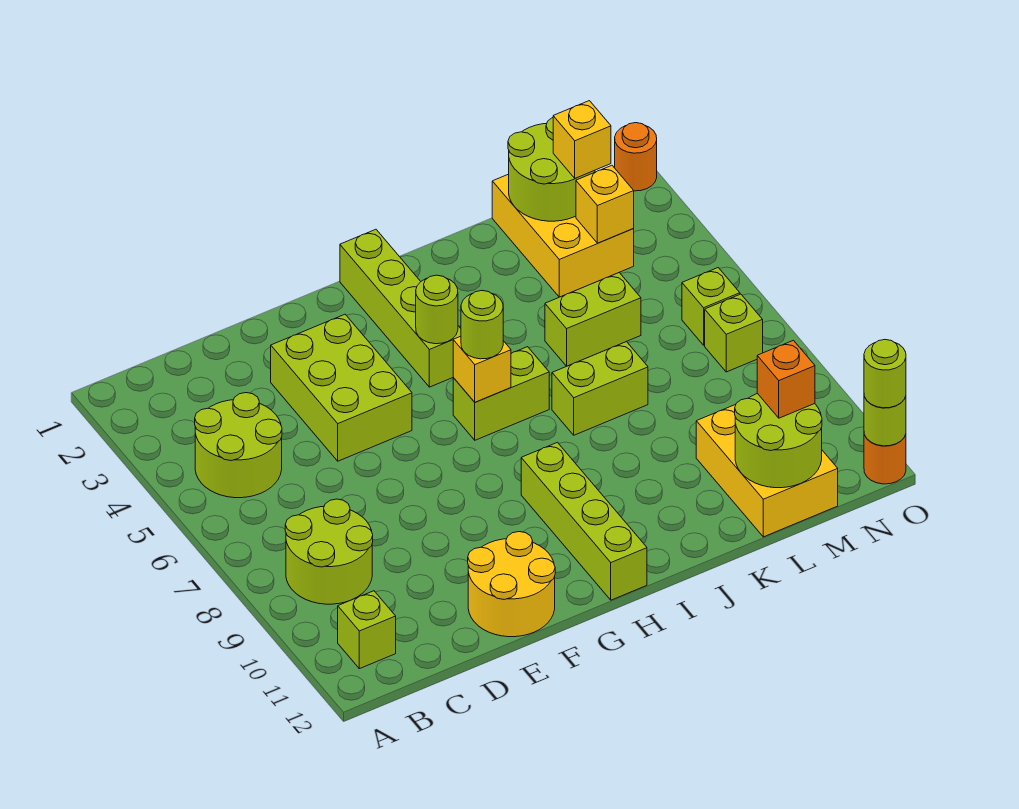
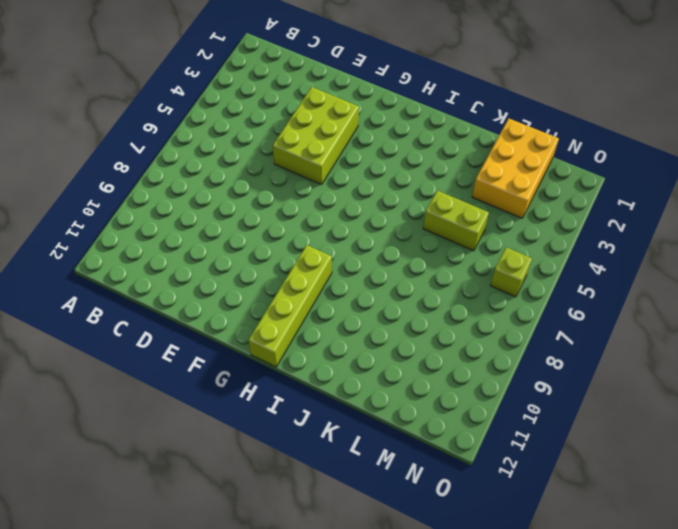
none -> lime 2x2 round brick [195,393,282,498]
none -> lime 2x2 round brick [285,499,373,604]
none -> lime 1x1 brick [338,591,396,669]

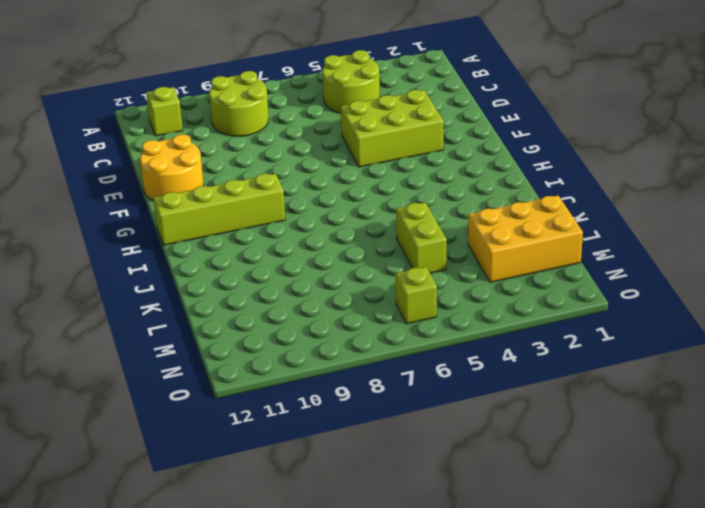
none -> lime 1x4 brick [340,229,461,387]
none -> lime 1x2 brick [453,347,549,440]
none -> lime 1x2 brick [552,342,648,435]

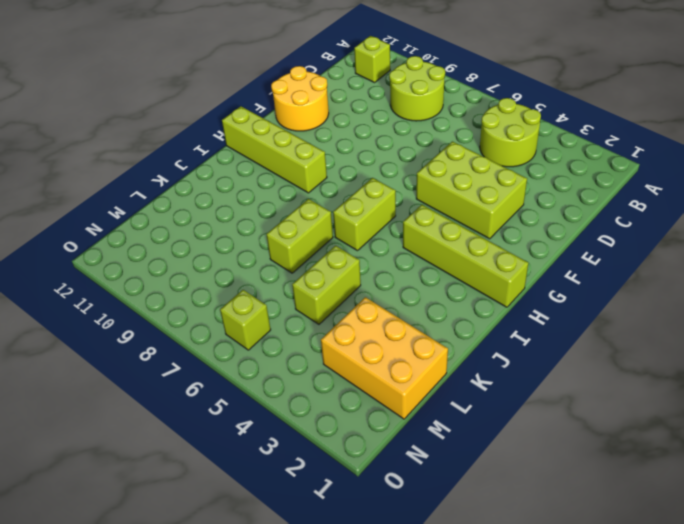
none -> yellow 2x3 brick [696,404,838,537]
none -> lime 1x1 brick [705,294,763,372]
none -> orange 1x1 round brick [615,123,657,191]

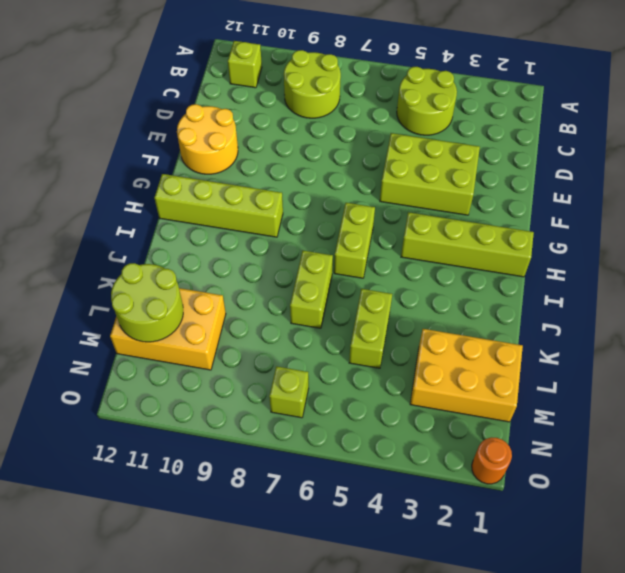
none -> lime 1x1 brick [682,268,740,345]
none -> orange 1x1 round brick [864,434,906,484]
none -> lime 1x1 round brick [416,275,458,344]

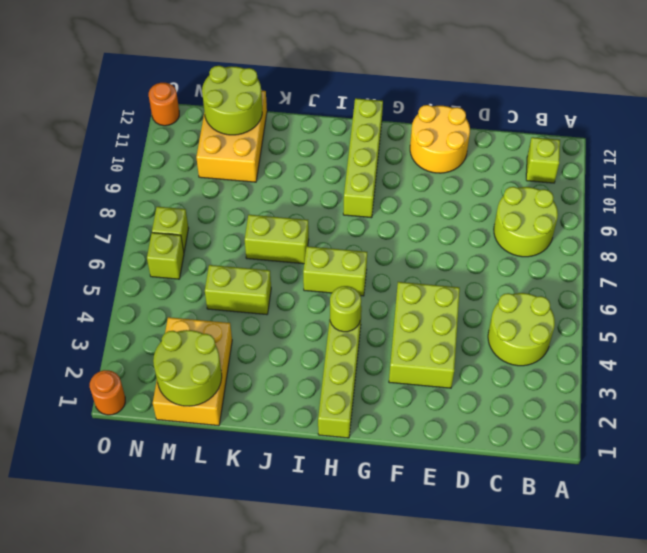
none -> yellow 1x1 brick [453,336,511,402]
none -> yellow 1x1 brick [576,165,634,243]
none -> lime 1x1 round brick [864,396,906,446]

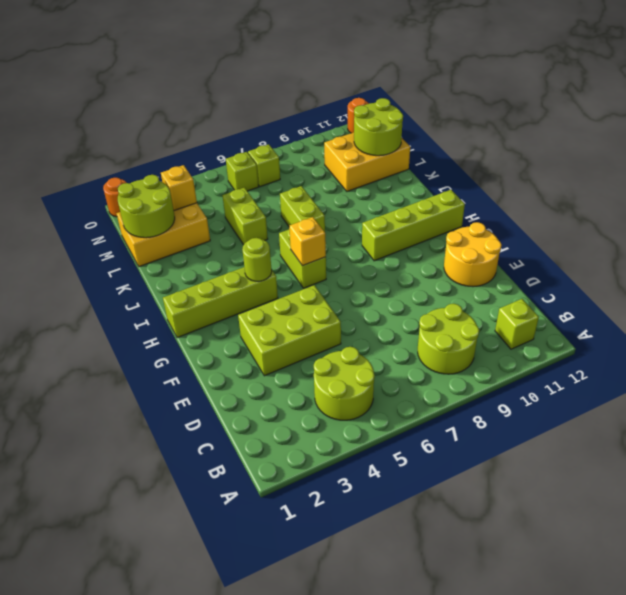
none -> lime 1x1 round brick [864,396,906,446]
none -> lime 1x1 round brick [461,291,503,359]
none -> yellow 1x1 brick [553,101,611,178]

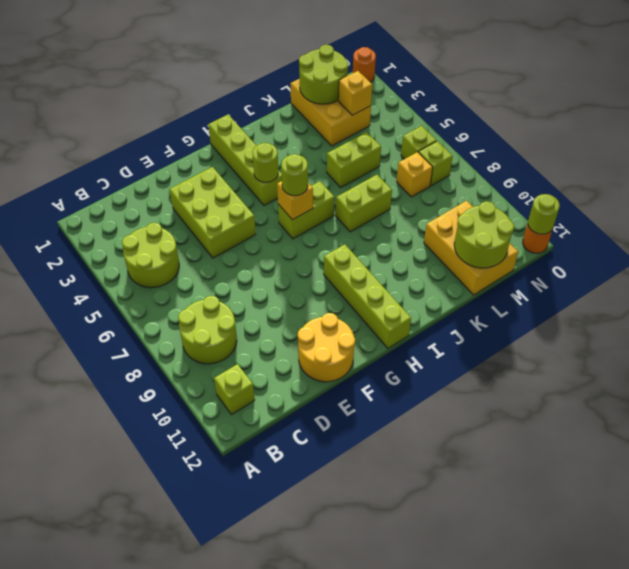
yellow 1x1 brick [397,152,433,197] -> yellow 1x1 brick moved to [553,101,611,178]
none -> orange 1x1 brick [757,340,815,418]
none -> lime 1x1 round brick [864,340,906,408]

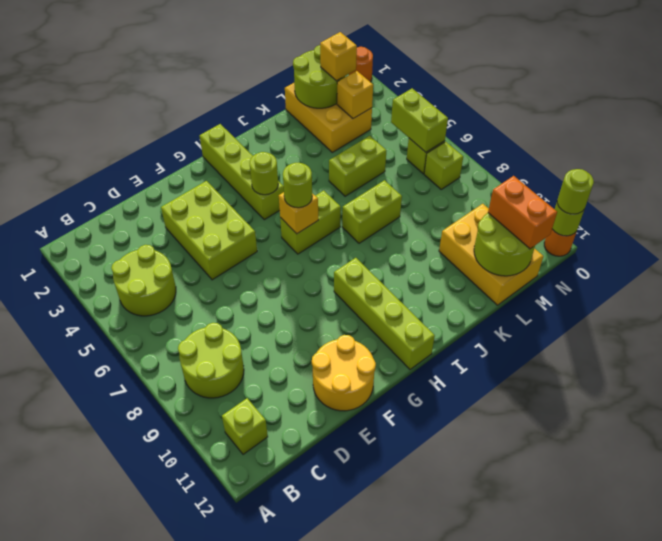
orange 1x2 brick [488,176,557,249] -> orange 1x1 brick [757,340,815,418]
lime 1x2 brick [391,88,448,152] -> none

